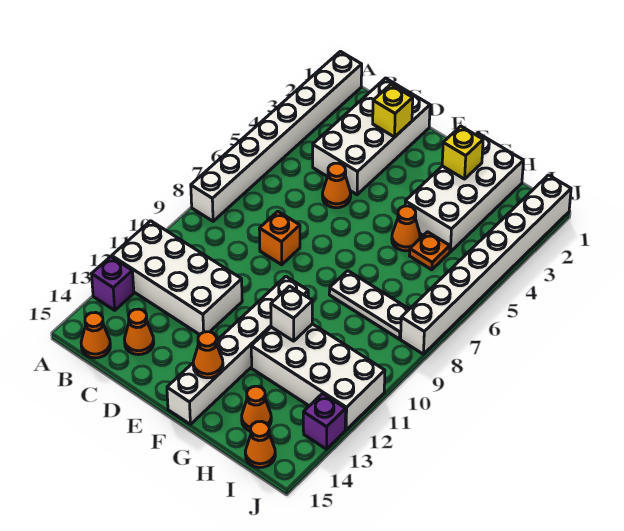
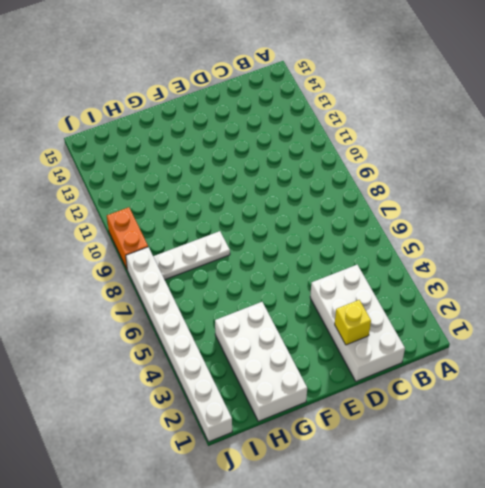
orange 1x2 brick [107,207,148,269] -> none
none -> white 1x8 brick [191,51,362,221]
none -> white 2x4 brick [112,221,242,335]
none -> purple 1x1 brick [92,257,134,310]

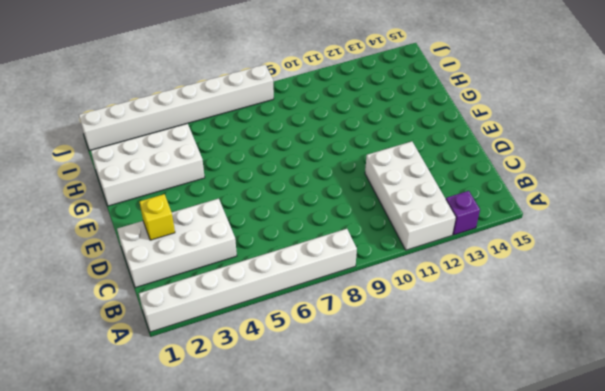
none -> orange 1x1 cone [81,312,110,358]
none -> orange 1x1 cone [124,309,154,355]
none -> orange 1x1 cone [322,163,351,208]

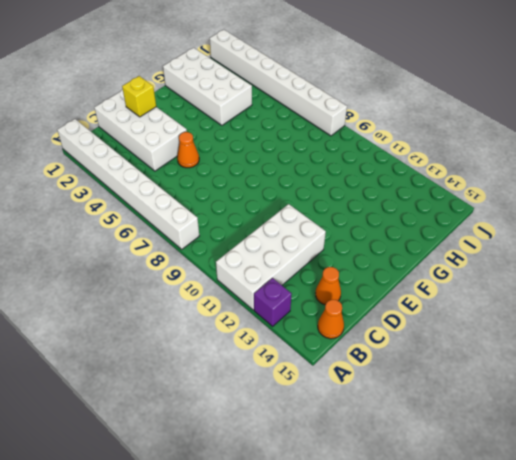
none -> orange 1x1 brick [259,211,300,265]
none -> white 1x6 brick [167,276,308,424]
none -> orange 1x1 cone [392,206,420,251]

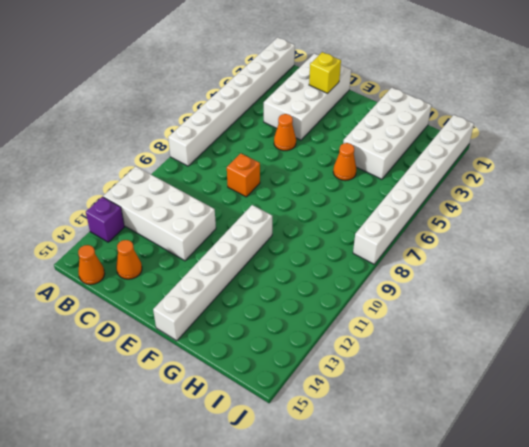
none -> white 1x3 plate [329,271,409,339]
none -> white 2x4 brick [251,324,385,430]
none -> orange 1x1 plate [409,232,450,270]

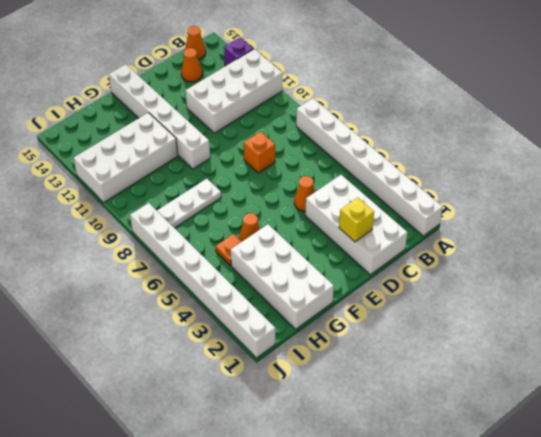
none -> orange 1x1 cone [242,386,271,431]
none -> orange 1x1 cone [245,421,275,467]
none -> purple 1x1 brick [303,394,346,449]

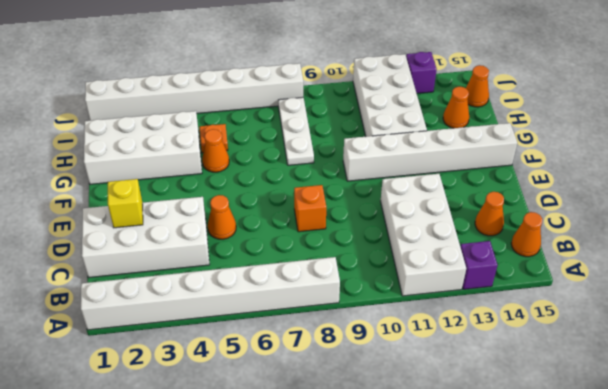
none -> orange 1x1 cone [193,332,223,378]
none -> yellow 1x1 brick [442,126,483,179]
none -> white 1x1 brick [271,286,312,341]

